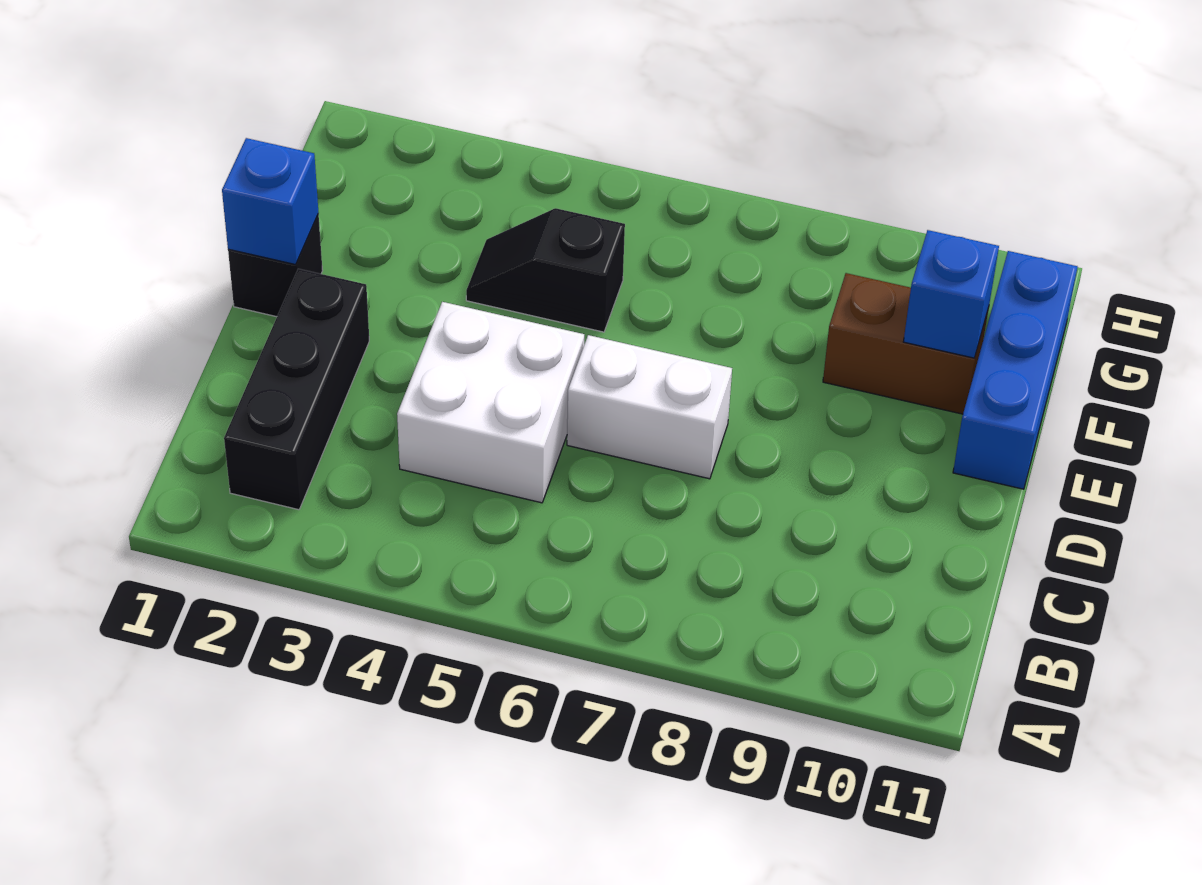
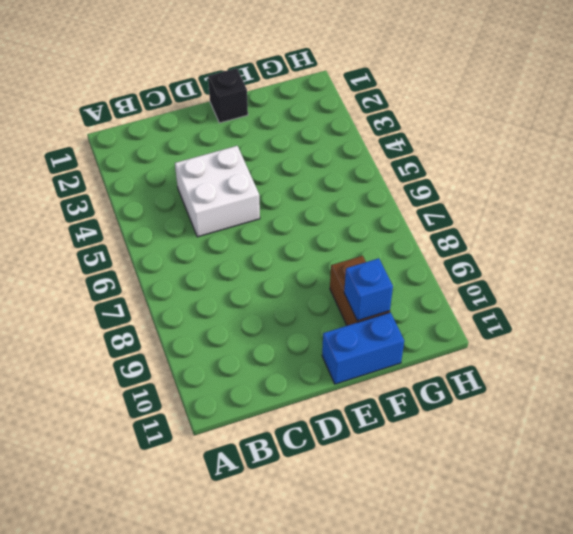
blue 1x2 brick [322,312,404,384] -> blue 1x3 brick [953,251,1078,489]
none -> black 1x3 brick [224,269,369,510]
none -> white 1x2 brick [567,335,732,479]

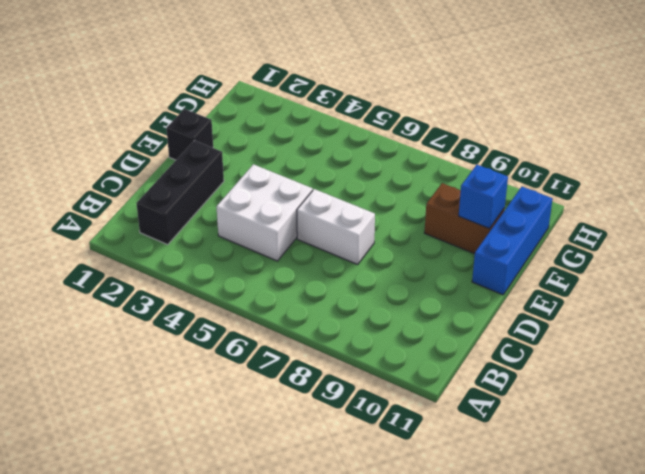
none -> black 1x2 slope [466,208,625,332]
none -> blue 1x1 brick [222,138,319,265]

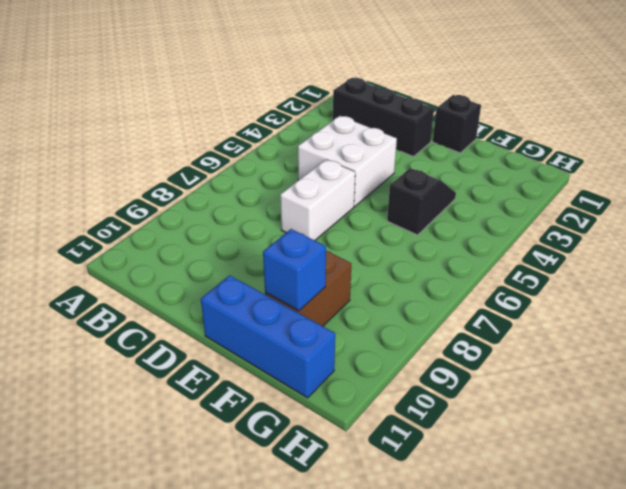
none -> blue 1x1 brick [222,138,319,265]

